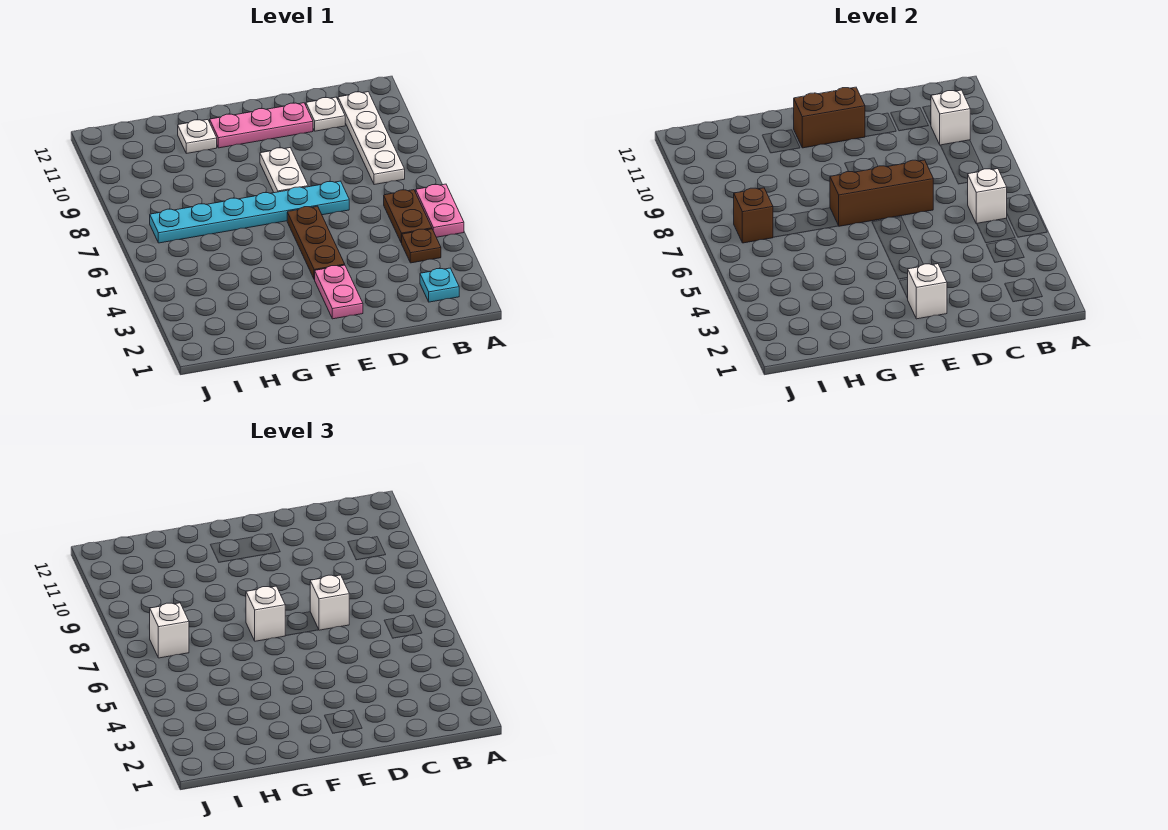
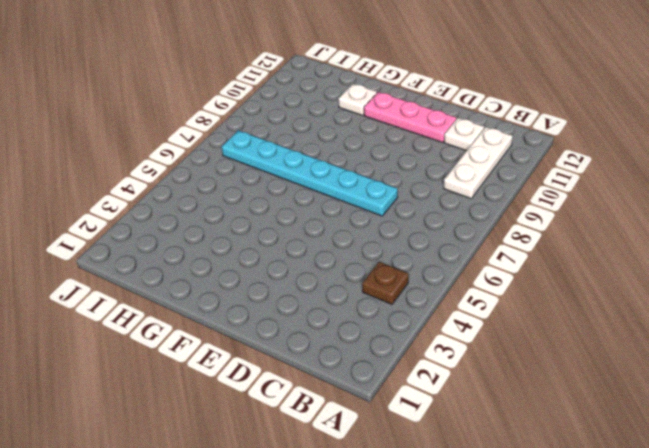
white 1x3 plate [444,127,513,199] -> white 1x4 plate [338,92,405,185]
none -> pink 1x2 plate [416,184,464,237]
none -> cyan 1x1 plate [420,268,459,302]
none -> brown 1x2 plate [384,190,432,243]

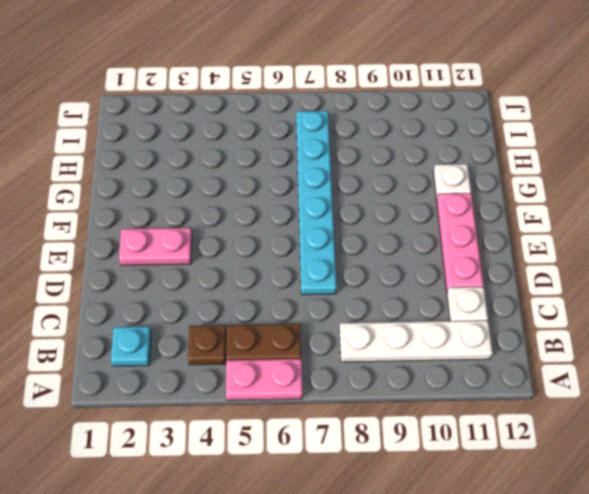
none -> brown 1x3 plate [287,206,345,280]
none -> white 1x2 plate [260,148,308,193]
none -> white 1x1 brick [967,169,1007,224]

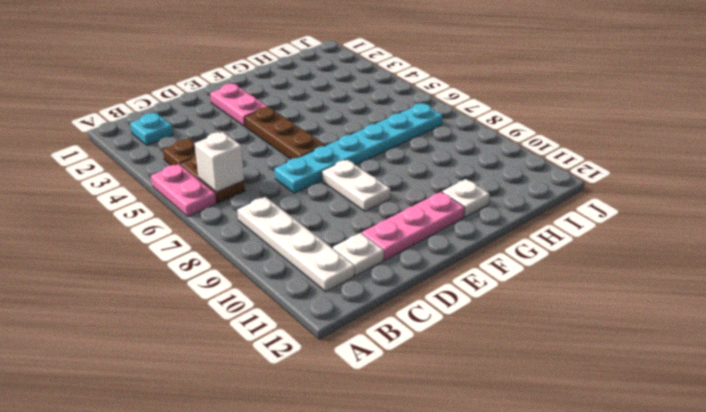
none -> white 1x1 brick [931,90,970,145]
none -> brown 1x3 brick [830,160,933,226]
none -> white 1x1 brick [908,264,947,319]

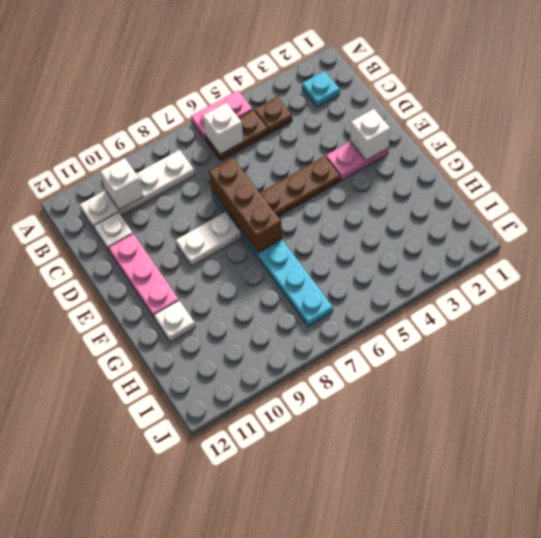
none -> brown 1x2 brick [794,87,865,148]
none -> brown 1x1 brick [734,188,773,243]
none -> white 1x1 brick [310,575,349,630]

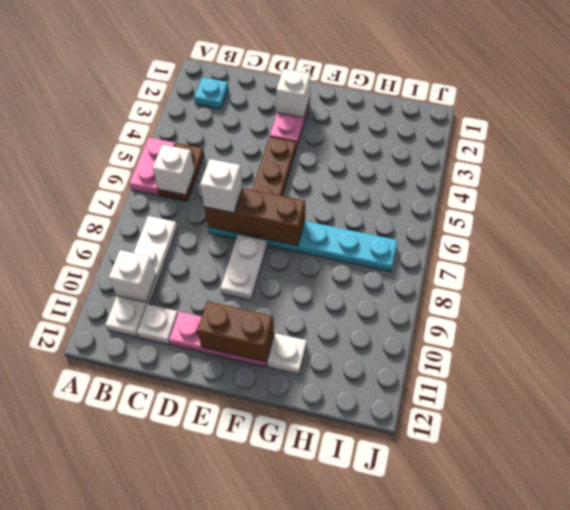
none -> brown 1x1 plate [402,229,441,263]
none -> brown 1x1 brick [734,188,773,243]
none -> white 1x1 brick [246,586,285,641]

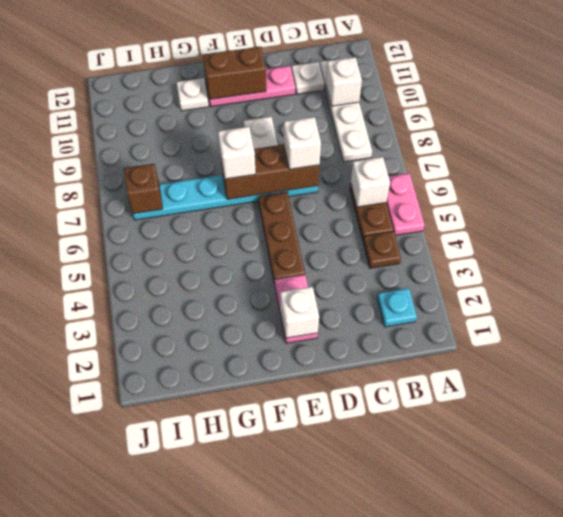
none -> white 1x1 brick [150,603,189,658]

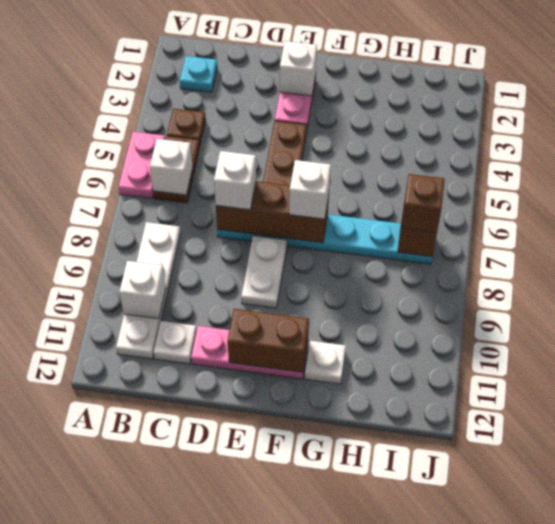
brown 1x1 brick [401,174,445,233] -> white 1x1 brick [150,603,189,658]

